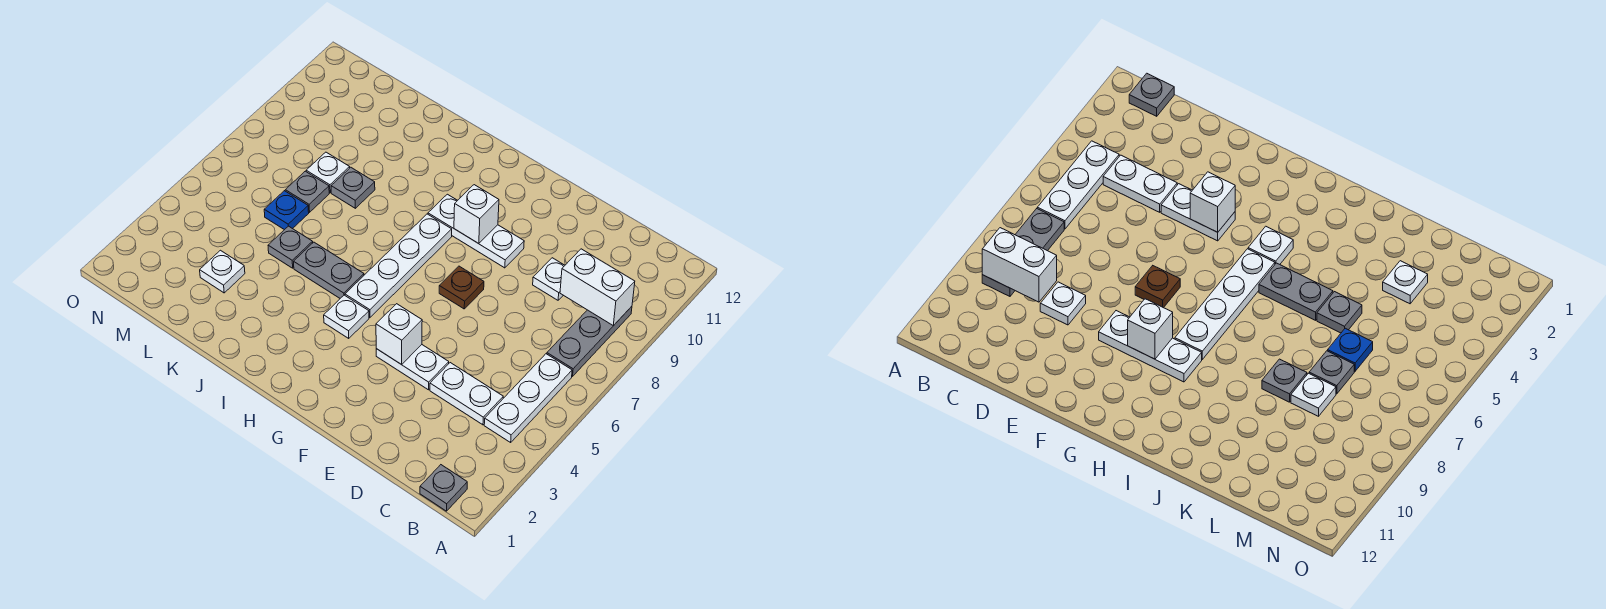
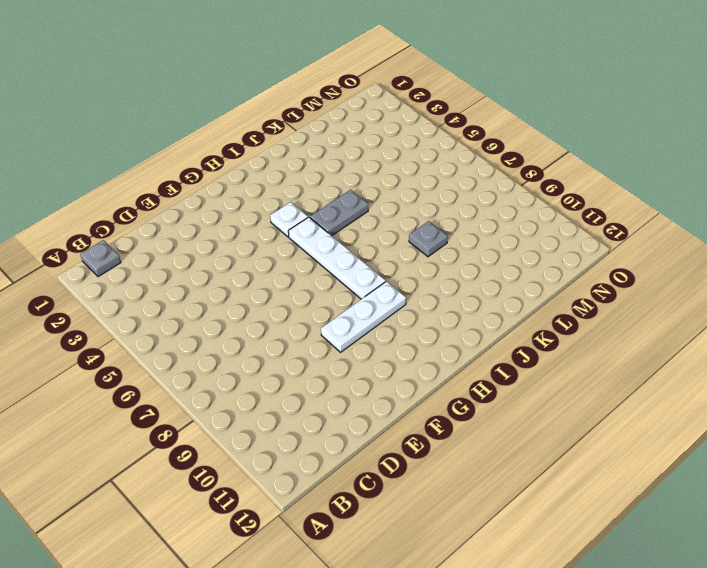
none -> white 1x3 plate [484,354,572,442]
none -> grey 1x3 plate [547,306,632,376]
none -> white 1x2 plate [430,363,503,425]

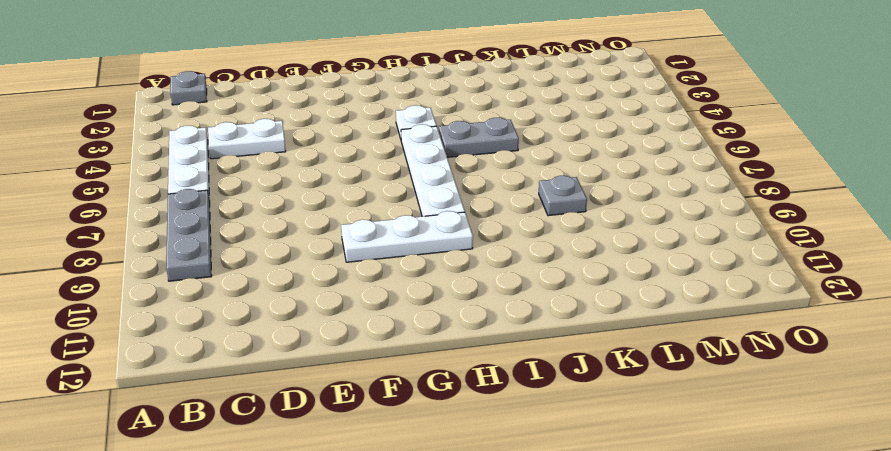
none -> white 1x1 plate [533,258,565,300]
none -> white 1x2 plate [376,345,449,390]
none -> brown 1x1 plate [439,266,484,309]

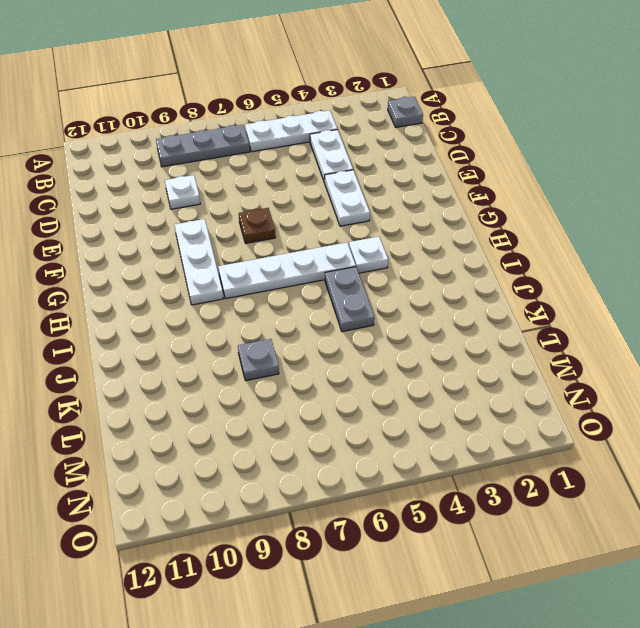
none -> grey 1x1 plate [268,226,313,268]
none -> white 1x1 plate [200,250,245,293]
none -> blue 1x1 plate [264,191,309,230]

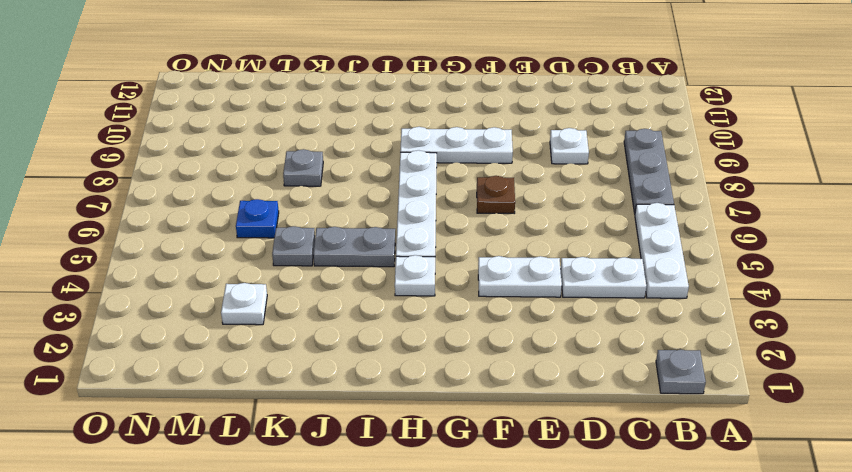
none -> grey 1x1 plate [285,171,329,212]
none -> white 1x1 plate [306,152,350,193]
none -> white 1x2 brick [560,249,635,326]

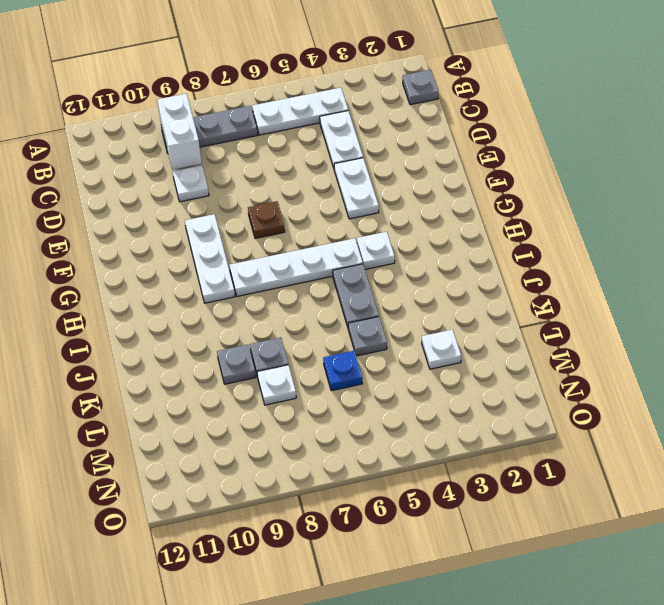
grey 1x1 plate [217,345,256,384] -> grey 1x1 plate moved to [285,171,329,212]
none -> white 1x1 brick [376,304,422,365]
none -> white 1x1 brick [454,185,499,244]

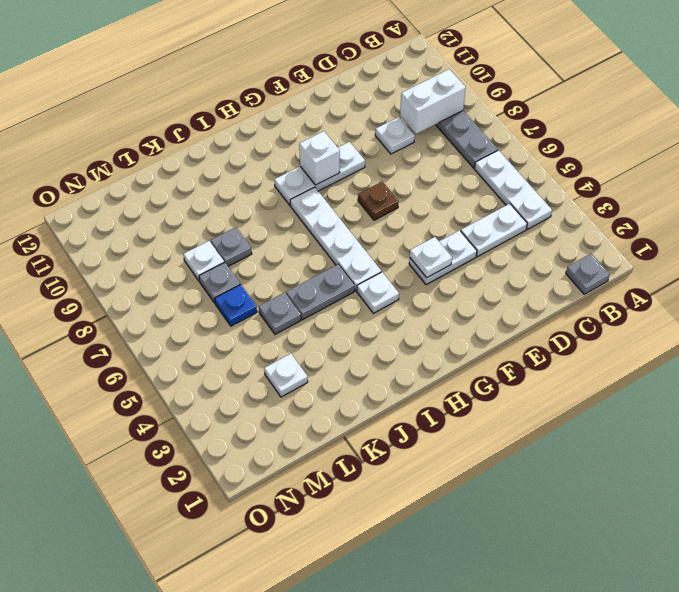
white 1x1 plate [410,237,452,278] -> white 1x1 brick [376,304,422,365]

